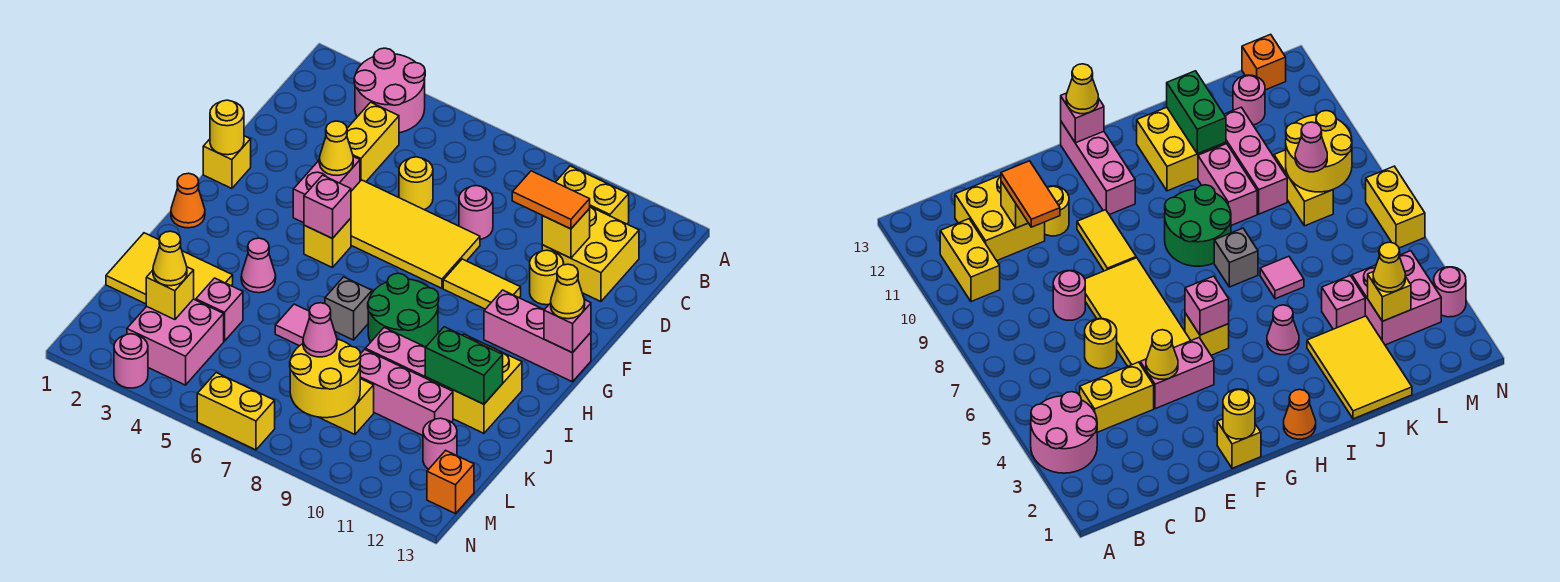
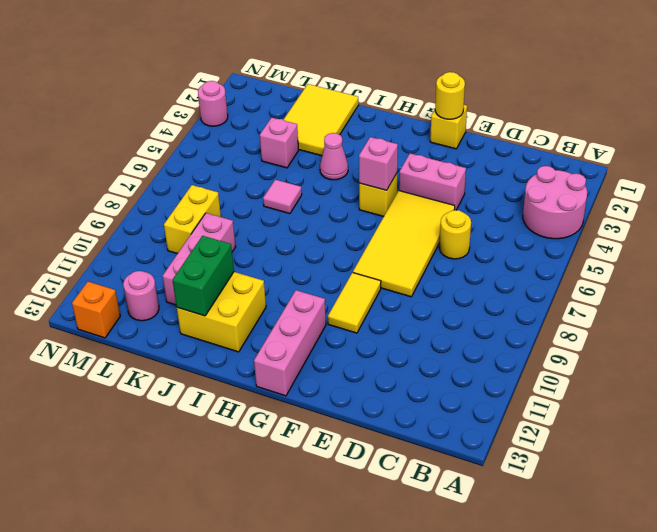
none -> yellow 1x2 brick [556,166,629,224]
none -> yellow 1x2 brick [347,102,399,182]
none -> yellow 2x2 brick [542,207,639,302]
none -> pink 1x1 round brick [459,186,493,239]

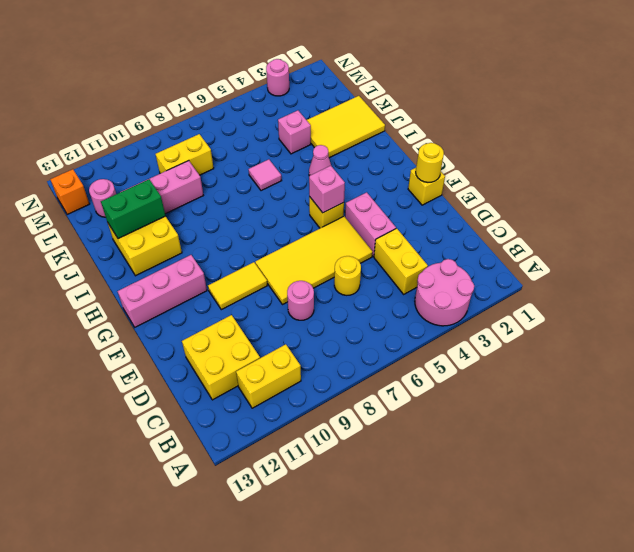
none -> yellow 1x1 round brick [530,250,564,305]
none -> orange 1x1 cone [171,173,205,228]
none -> green 2x2 round brick [368,273,439,347]
none -> grey 1x1 brick [325,277,372,340]

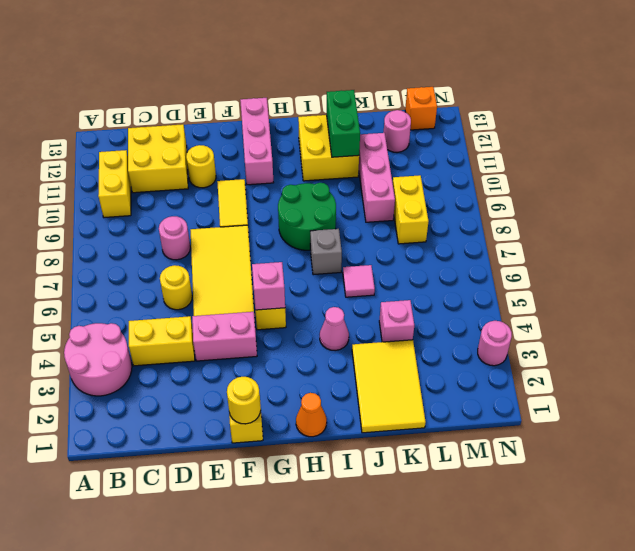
none -> pink 1x2 brick [365,328,426,378]
none -> pink 2x2 brick [127,299,224,385]
none -> yellow 1x2 brick [197,373,275,450]
none -> yellow 1x1 brick [542,209,590,258]

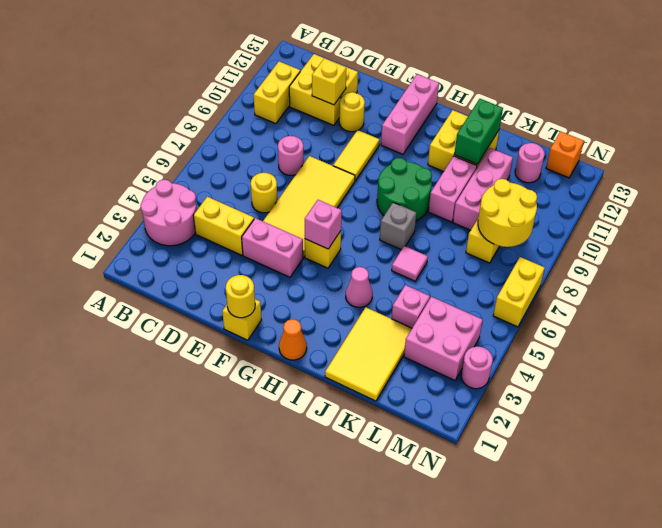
none -> yellow 1x1 cone [319,121,353,175]
none -> pink 1x1 brick [544,300,591,353]
none -> yellow 1x1 brick [146,267,194,320]
none -> orange 1x2 tile [512,171,590,229]

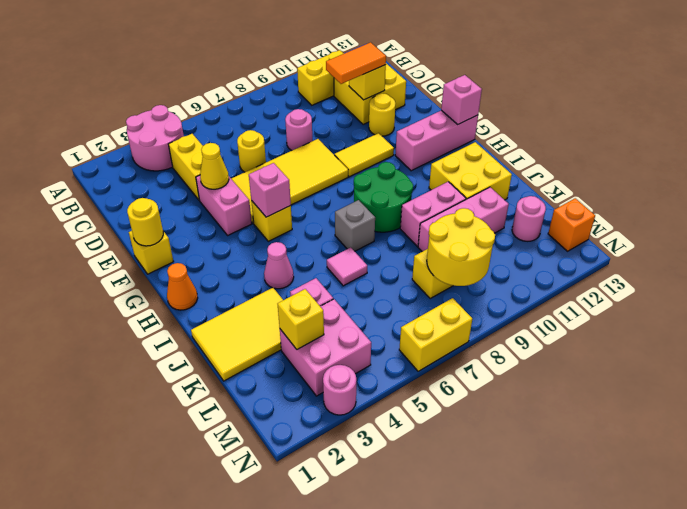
none -> green 1x2 brick [425,327,503,404]
none -> yellow 1x1 cone [551,264,585,319]
none -> yellow 1x1 cone [153,231,187,286]
none -> pink 1x1 cone [303,303,337,357]

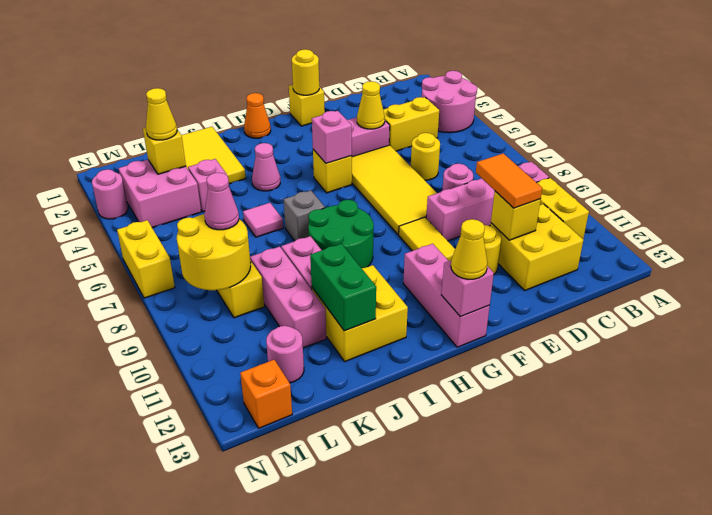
pink 1x4 brick [426,162,549,241] -> none

